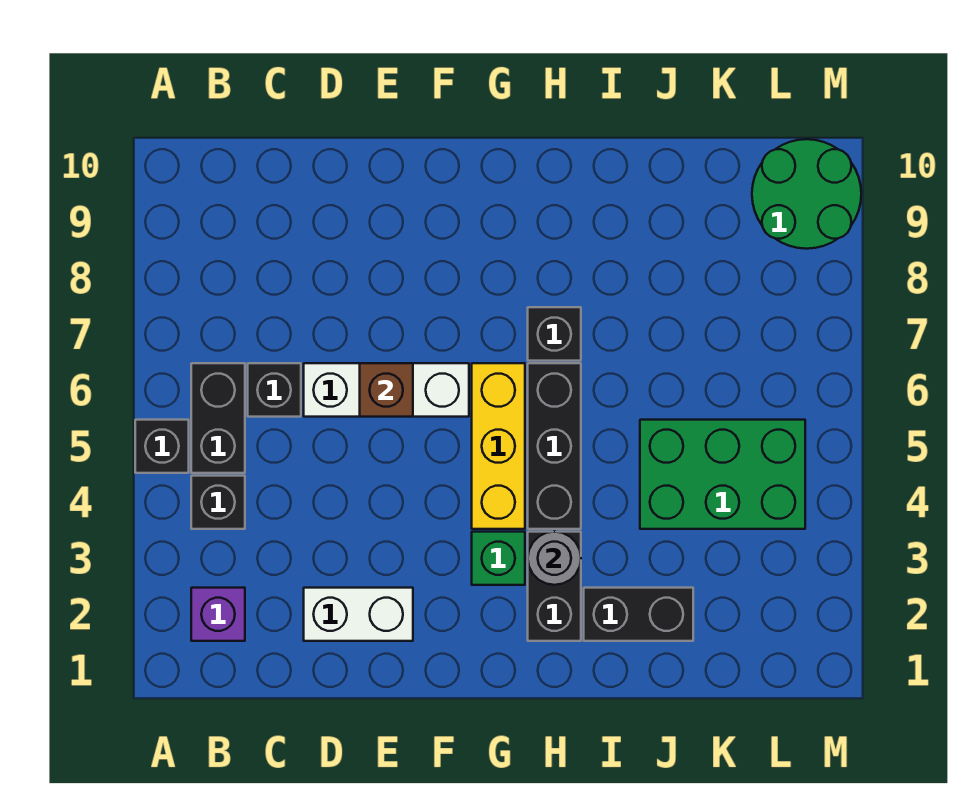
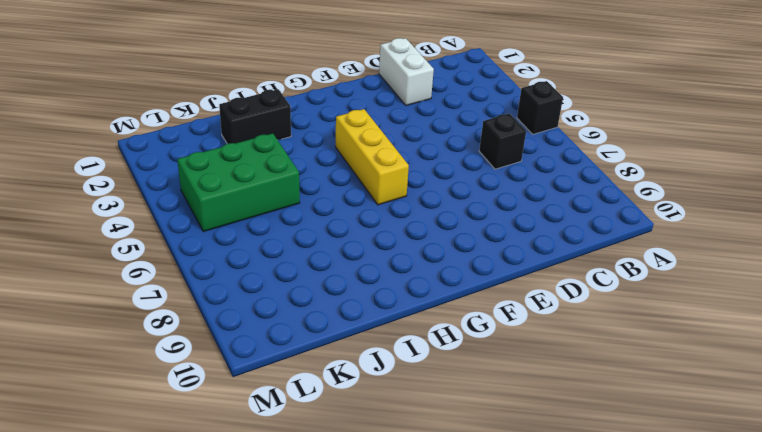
white 1x2 brick [379,38,434,105] -> white 1x2 brick turned to [304,588,413,641]
none -> purple 1x1 brick [191,588,245,641]
none -> black 1x1 brick [191,476,245,529]
none -> black 1x2 brick [191,363,245,473]

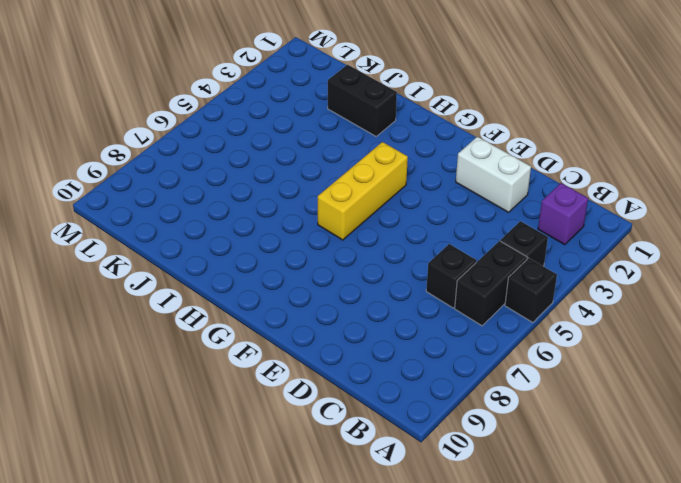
none -> white 1x3 brick [304,363,469,417]
none -> green 1x1 brick [472,532,525,585]
none -> black 1x2 brick [528,532,581,641]

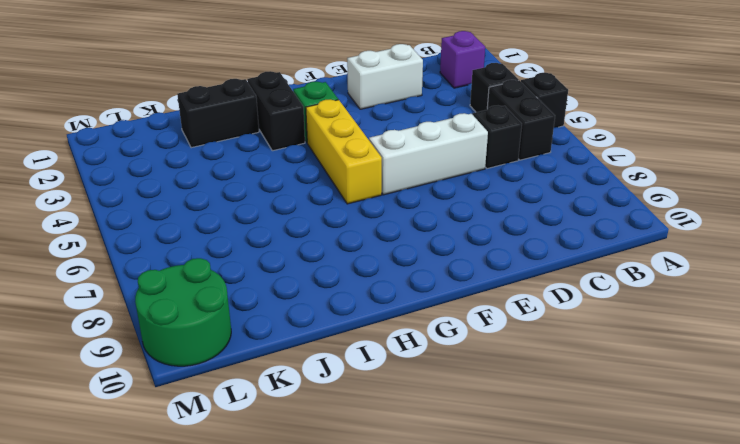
none -> black 1x3 brick [528,363,581,529]
none -> black 1x1 brick [528,307,581,361]
none -> green 2x3 brick [640,420,805,529]

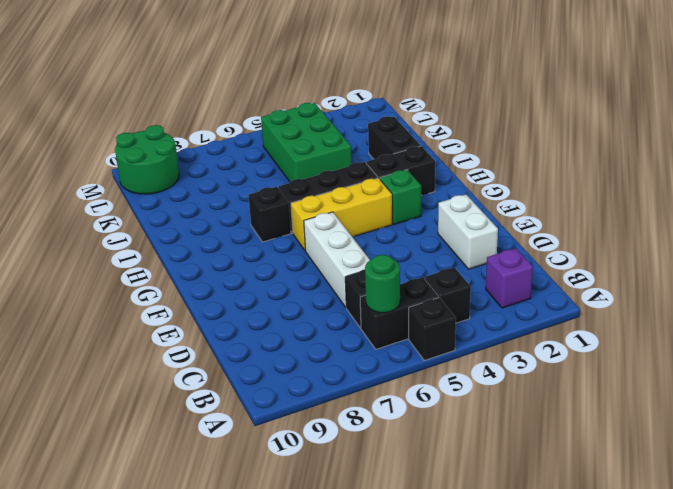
green 1x1 round brick [365,255,400,313] -> none
none -> brown 1x1 brick [360,363,413,417]
none -> grey 1x1 round brick [528,532,581,585]

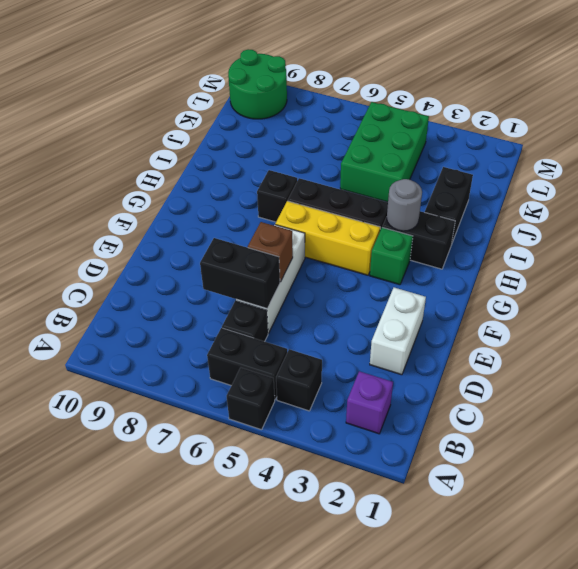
black 1x2 brick [200,238,280,308] -> none

